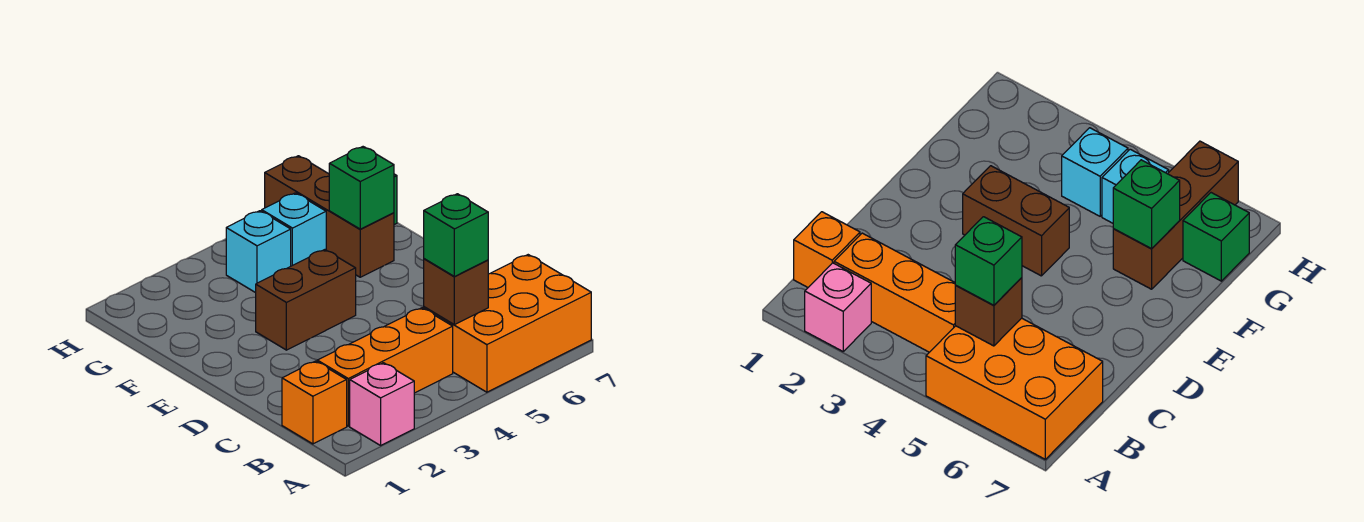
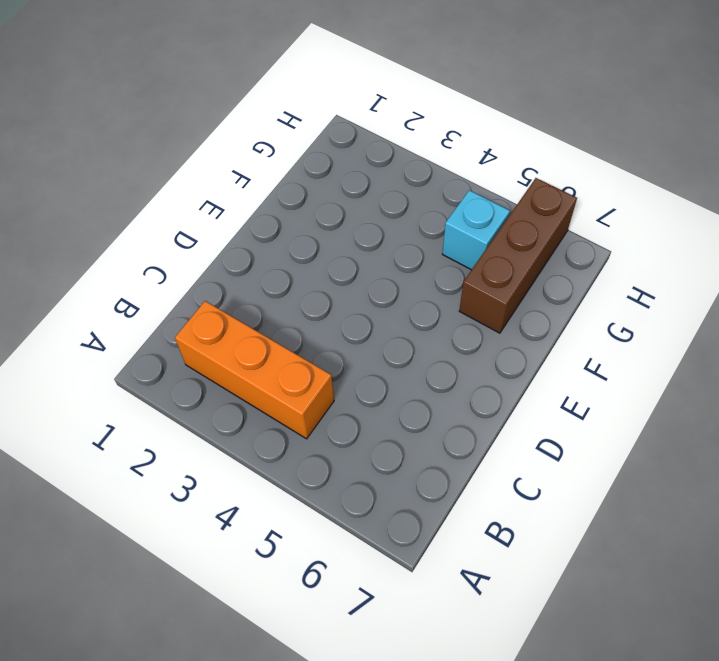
none -> pink 1x1 brick [350,363,414,445]
none -> orange 2x3 brick [424,255,591,392]
none -> orange 1x1 brick [282,361,347,444]

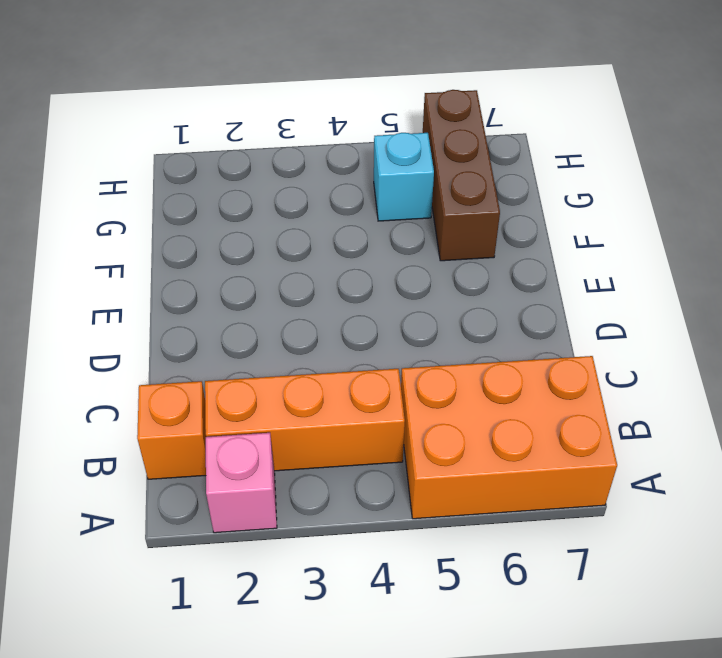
none -> brown 1x2 brick [256,250,356,350]
none -> cyan 1x1 brick [226,211,291,293]
none -> green 1x1 brick [1183,193,1249,281]

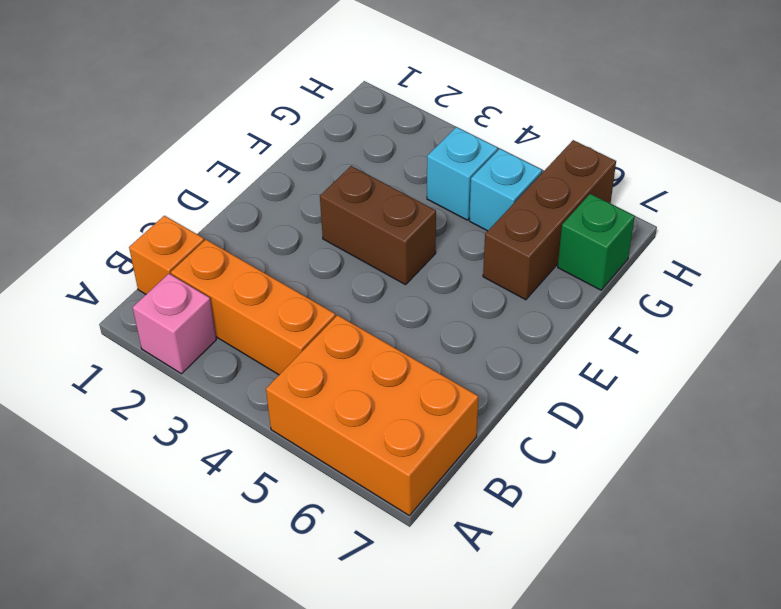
none -> brown 1x1 brick [424,259,488,325]
none -> green 1x1 brick [329,147,394,229]
none -> green 1x1 brick [424,194,488,277]

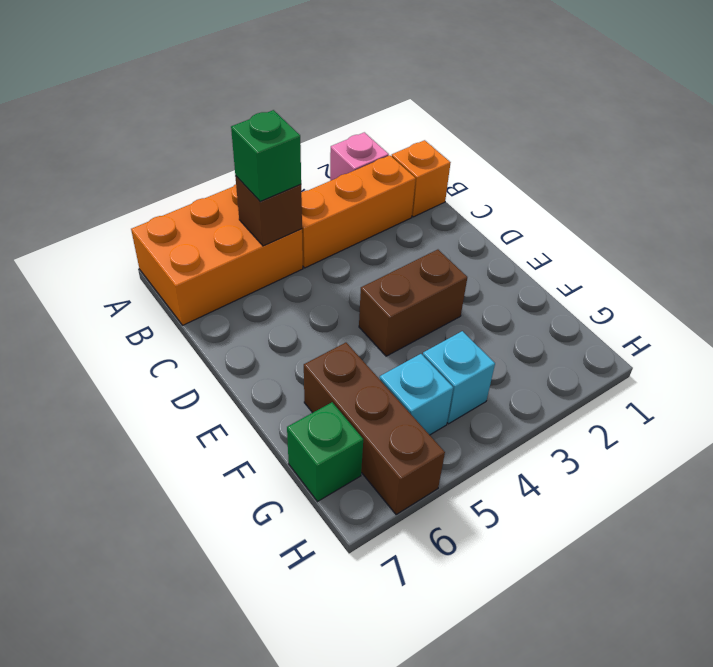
none -> green 1x1 brick [329,147,394,229]

